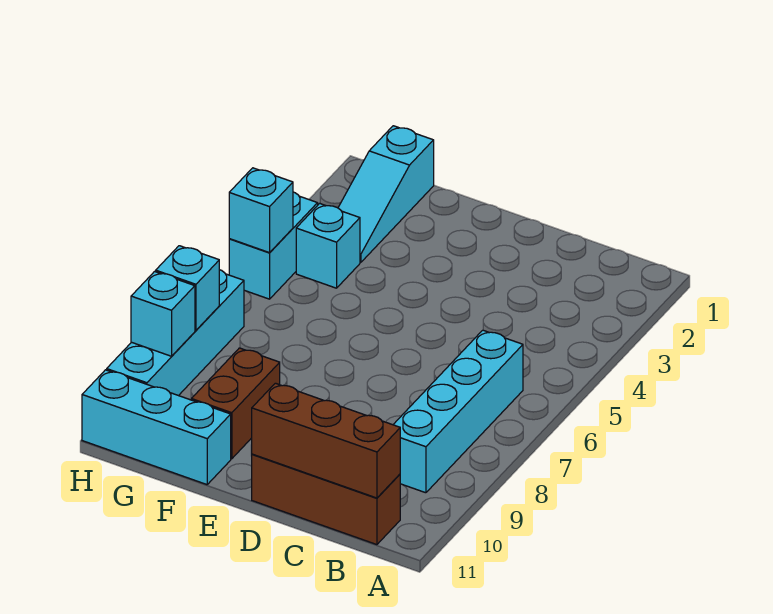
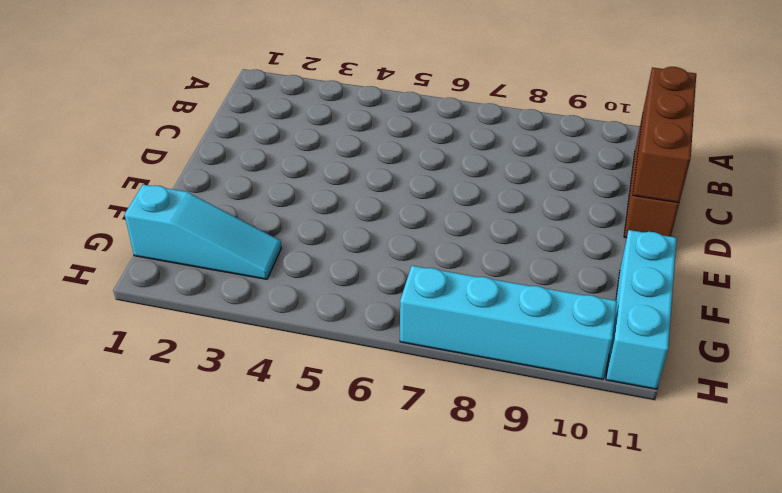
none -> cyan 1x4 brick [393,330,523,493]
none -> brown 1x2 brick [191,348,280,459]
none -> cyan 1x1 brick [296,203,360,288]

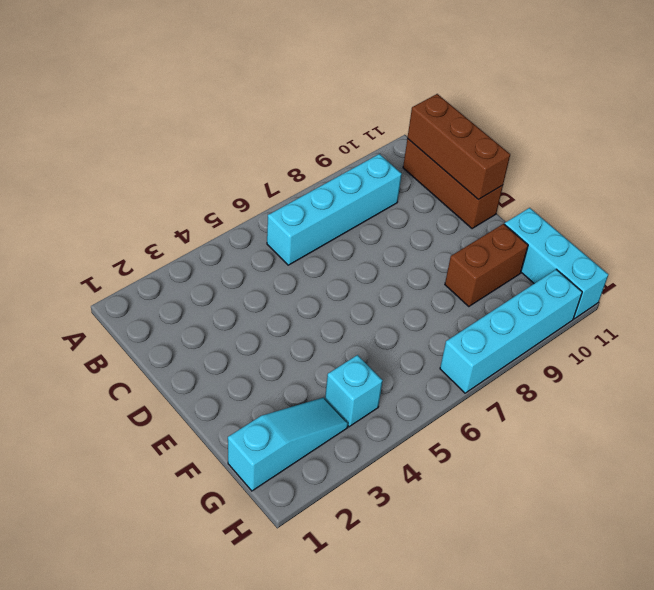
none -> cyan 1x2 brick [229,192,318,299]
none -> cyan 1x1 brick [229,168,293,253]
none -> cyan 1x1 brick [156,246,219,330]

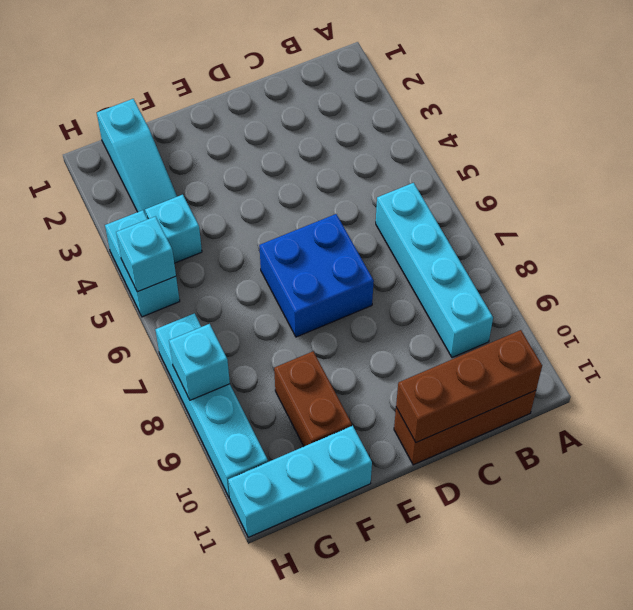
blue 2x2 brick [259,214,374,337] -> none
none -> cyan 1x1 brick [131,272,195,356]

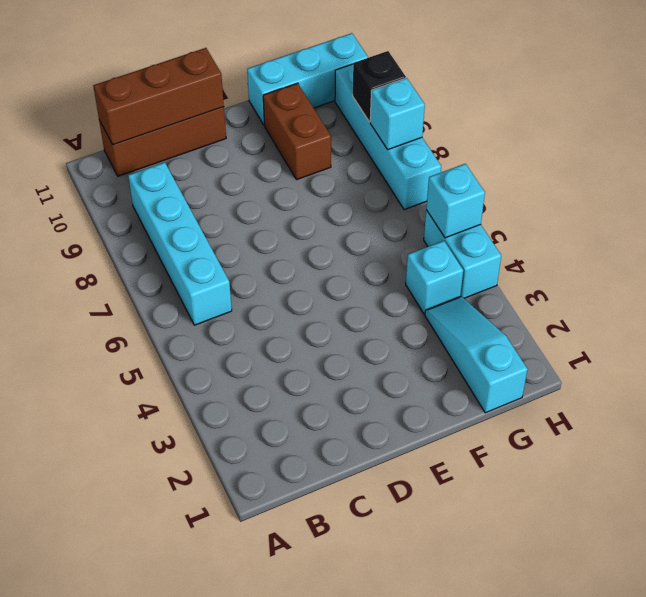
black 1x1 brick [353,51,406,122] -> cyan 1x1 brick [131,272,195,356]

